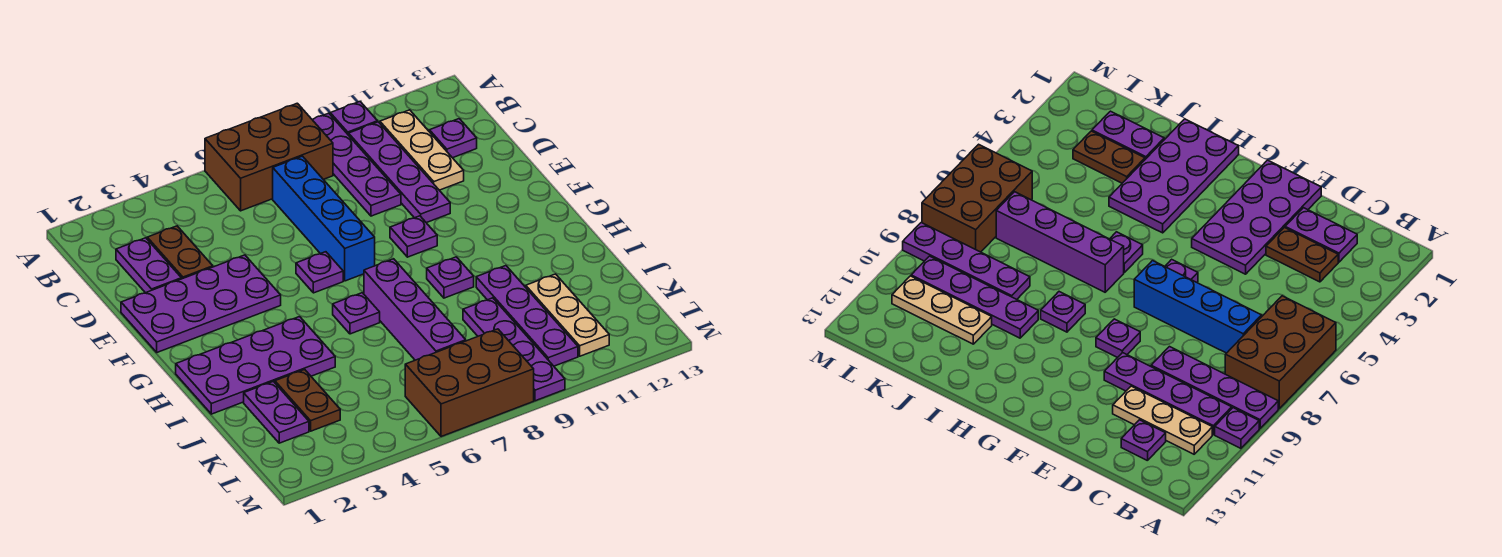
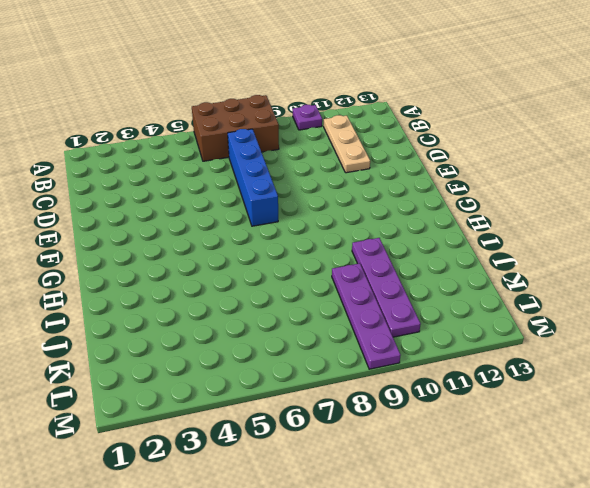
none -> purple 1x4 plate [312,113,401,216]
none -> purple 1x4 plate [349,122,450,223]
none -> purple 1x2 plate [116,238,181,293]

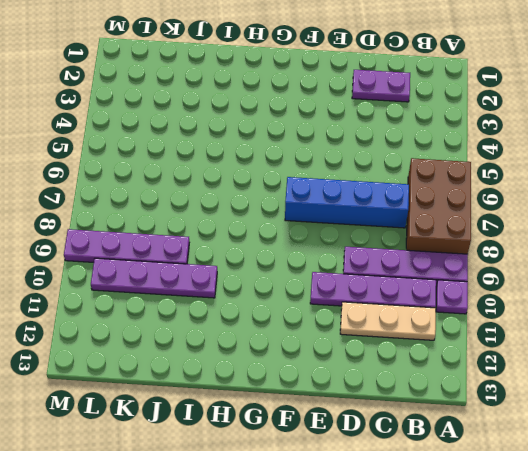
none -> brown 1x2 plate [147,226,213,279]
none -> purple 1x1 plate [429,119,477,158]
none -> purple 2x4 plate [121,255,281,352]

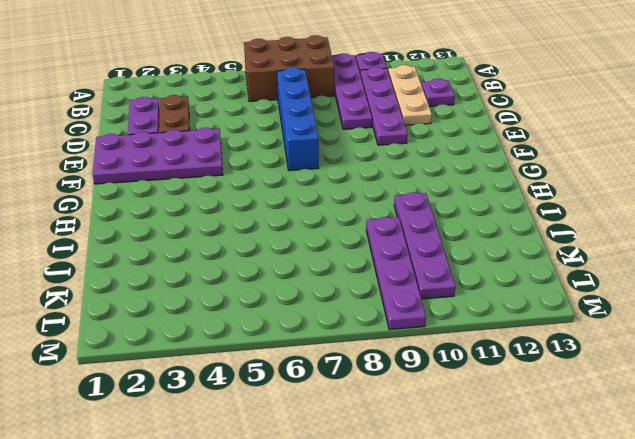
none -> purple 1x1 plate [296,252,343,293]
none -> purple 1x1 plate [390,216,437,257]
none -> purple 2x4 plate [176,317,335,414]

